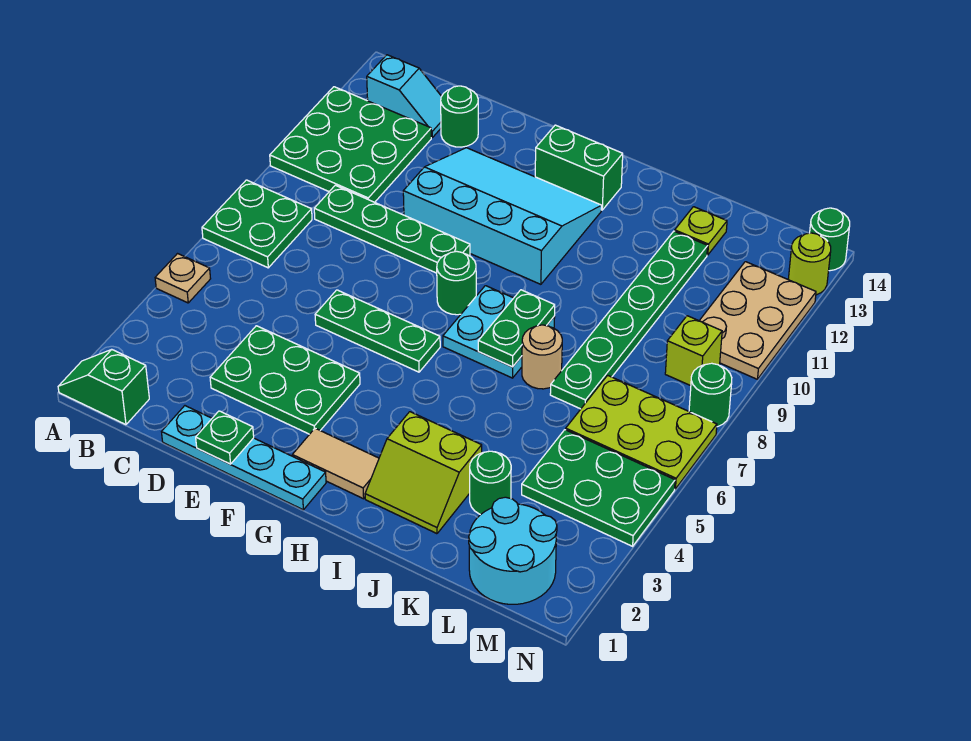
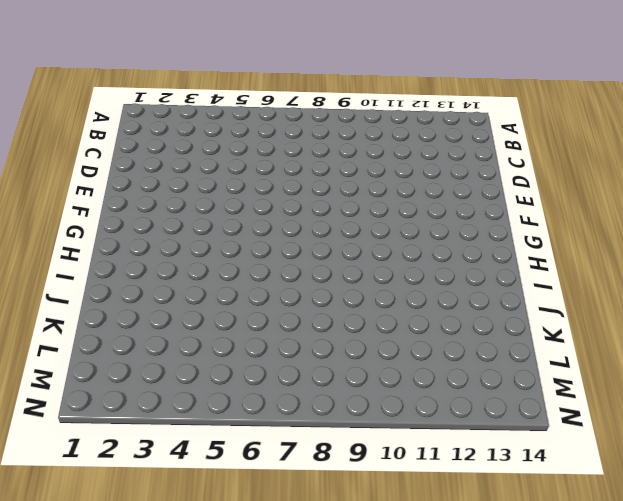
none -> green 1x2 slope [58,350,149,425]
none -> tan 1x1 plate [155,254,211,303]
none -> green 2x2 plate [202,180,312,268]
none -> green 3x3 plate [270,87,431,202]

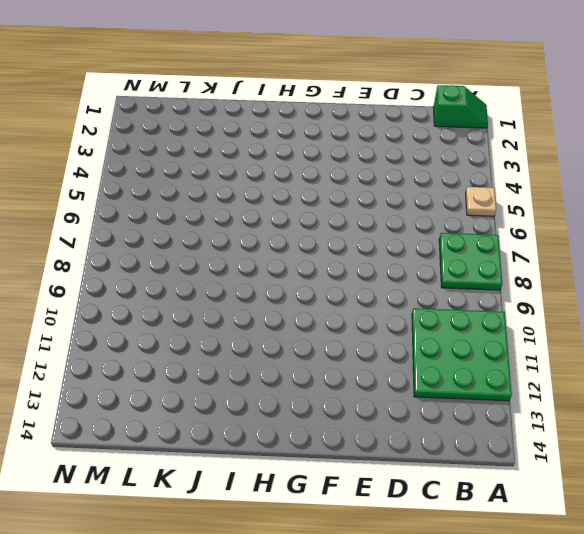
none -> cyan 1x2 slope [367,55,442,137]
none -> green 1x4 plate [314,185,470,273]
none -> cyan 1x4 plate [162,406,326,510]
none -> green 2x3 plate [210,326,360,434]

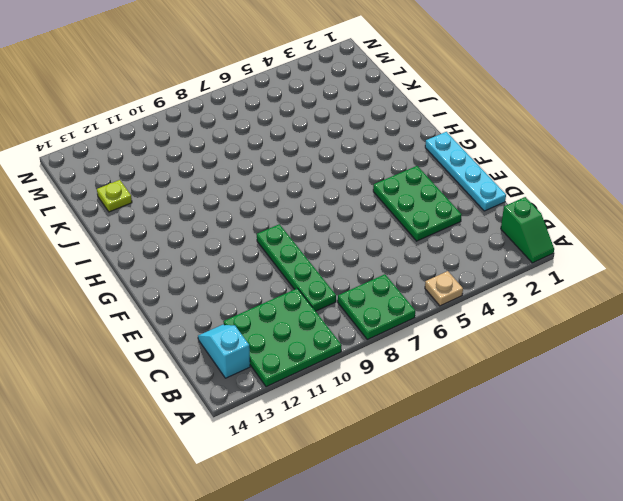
none -> green 1x1 round brick [441,86,478,147]
none -> green 1x3 plate [315,290,440,372]
none -> cyan 3x4 slope [403,148,602,284]
none -> tan 1x2 tile [292,428,379,499]

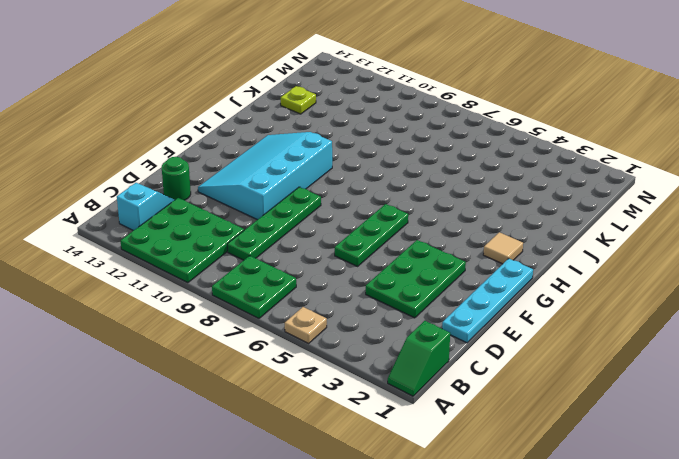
tan 1x1 tile [483,232,523,264] -> tan 1x2 tile [292,428,379,499]
none -> green 1x1 round brick [437,251,476,315]
none -> green 1x2 brick [535,125,623,210]
none -> cyan 2x2 plate [443,286,555,378]
none -> lime 2x2 slope [365,412,482,534]

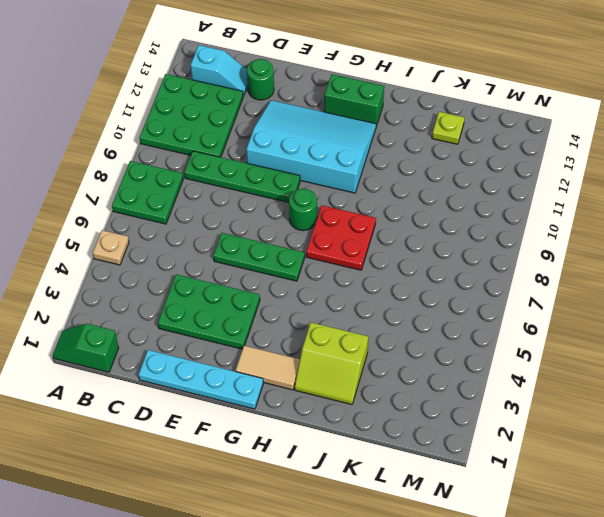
red 2x2 plate [306,205,376,270] -> cyan 2x2 plate [443,286,555,378]
none -> tan 1x1 round brick [522,325,562,389]
none -> green 1x1 round brick [470,451,511,515]
none -> green 1x6 plate [550,231,708,409]
none -> cyan 2x2 round brick [469,497,557,604]

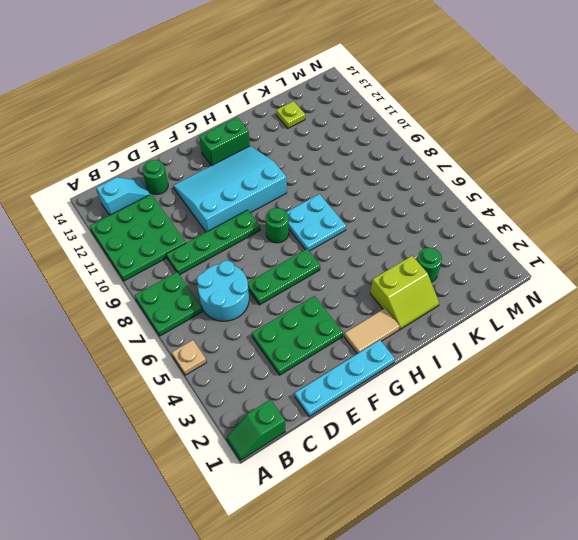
cyan 2x2 round brick [197,261,249,321] -> cyan 2x2 round brick moved to [469,497,557,604]
none -> tan 1x1 round brick [522,325,562,389]
none -> green 1x6 plate [550,231,708,409]
none -> green 2x3 plate [522,430,675,546]
none -> lime 2x3 plate [566,375,717,489]

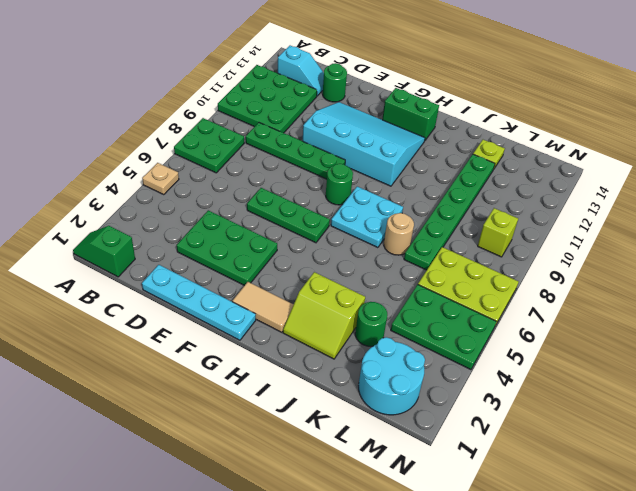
none -> tan 2x3 plate [699,262,816,379]
none -> green 1x1 round brick [689,363,732,427]
none -> lime 1x1 round brick [788,233,831,295]
none -> green 1x1 round brick [810,208,850,271]

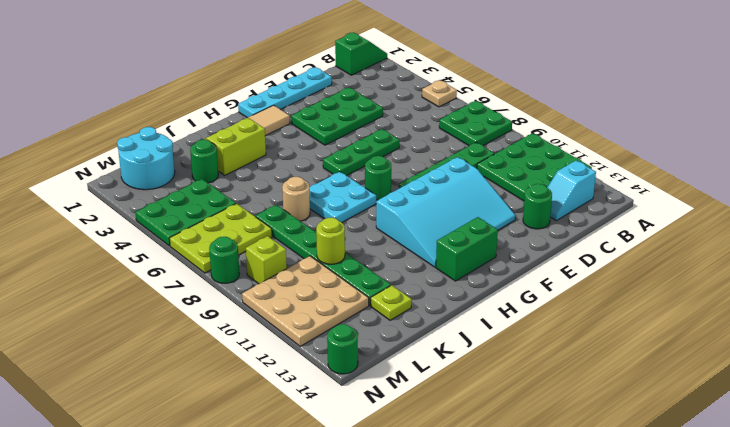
lime 1x1 round brick [316,218,345,264] -> lime 1x1 round brick moved to [788,233,831,295]
tan 3x3 plate [242,256,369,346] -> tan 2x3 plate [699,262,816,379]
none -> green 1x1 plate [196,411,254,464]
none -> green 1x2 plate [478,290,555,367]

